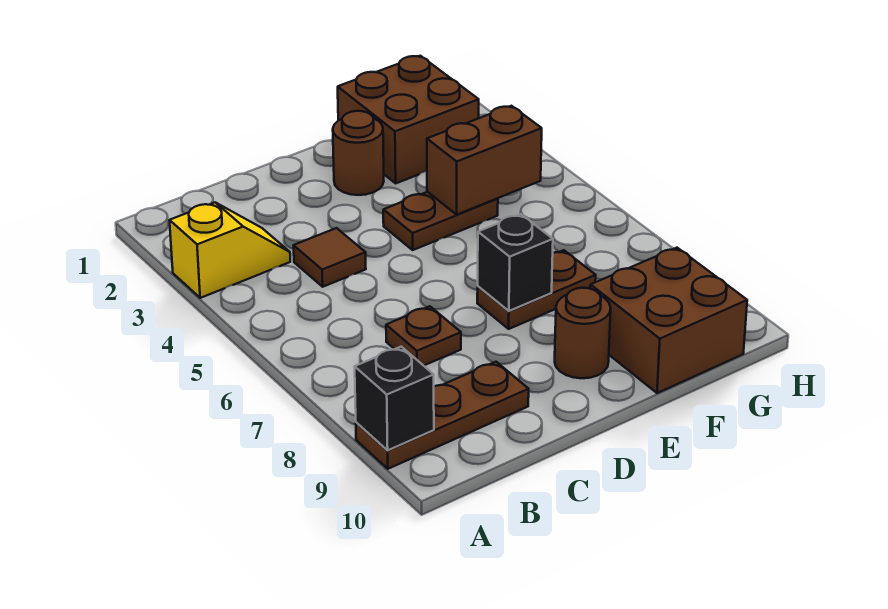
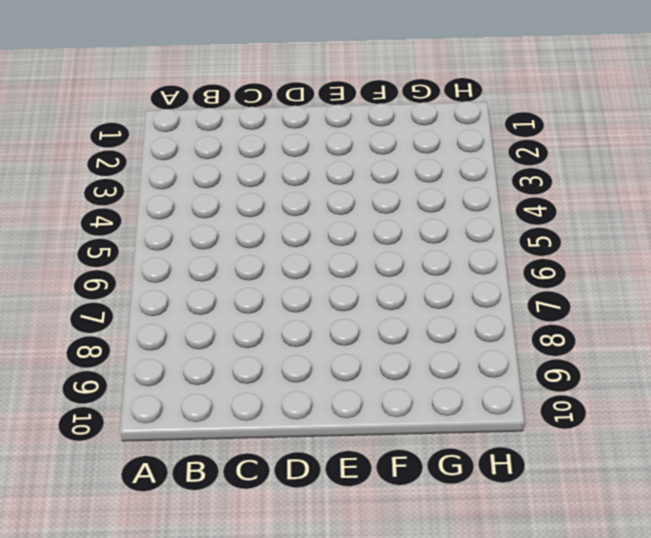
none -> yellow 1x2 slope [170,202,290,298]
none -> brown 1x3 plate [356,362,529,469]
none -> brown 1x1 tile [293,228,366,287]

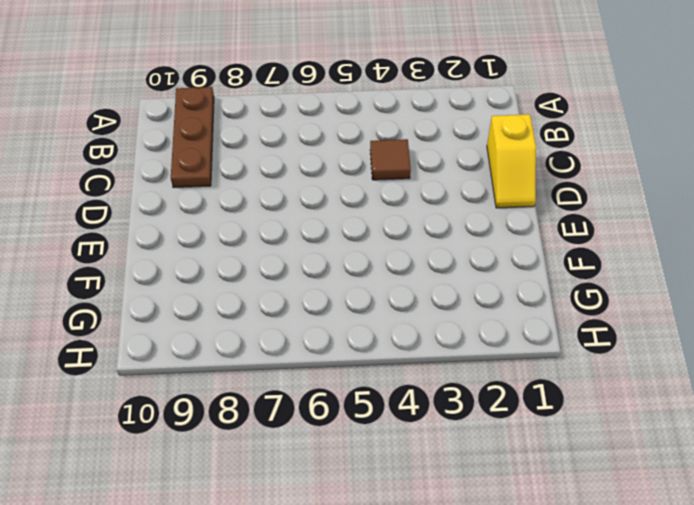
yellow 1x2 slope [487,114,536,208] -> yellow 1x2 slope moved to [170,202,290,298]
none -> brown 1x1 plate [386,306,461,366]
none -> brown 1x1 round brick [333,111,384,195]
none -> brown 1x2 plate [383,192,498,250]

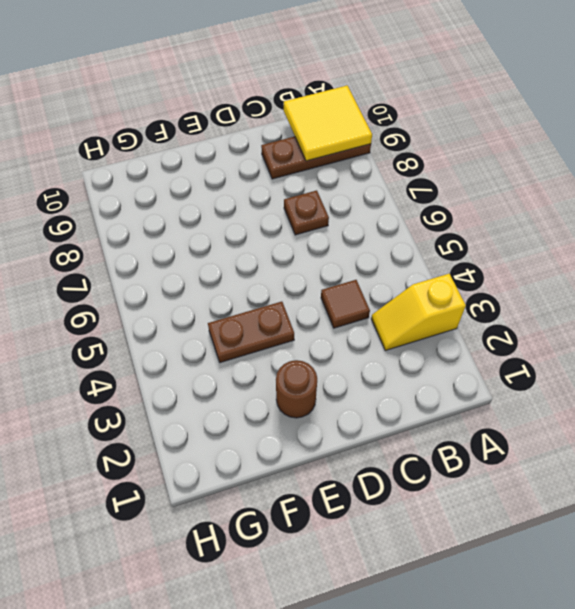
yellow 2x2 tile [284,86,372,161] -> black 1x1 brick [355,347,434,450]
none -> brown 1x2 plate [477,250,596,329]
none -> brown 1x1 round brick [555,288,611,378]
none -> brown 2x2 brick [338,56,479,183]

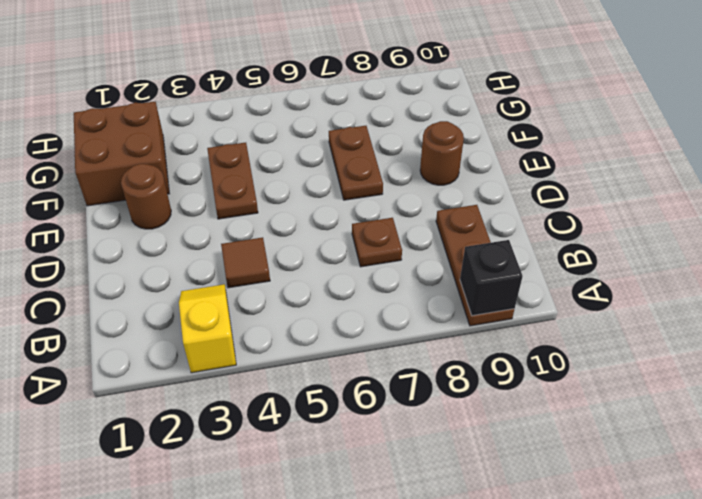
none -> brown 2x2 brick [590,248,747,393]
none -> black 1x1 brick [478,214,553,311]
none -> brown 1x2 brick [427,106,542,215]

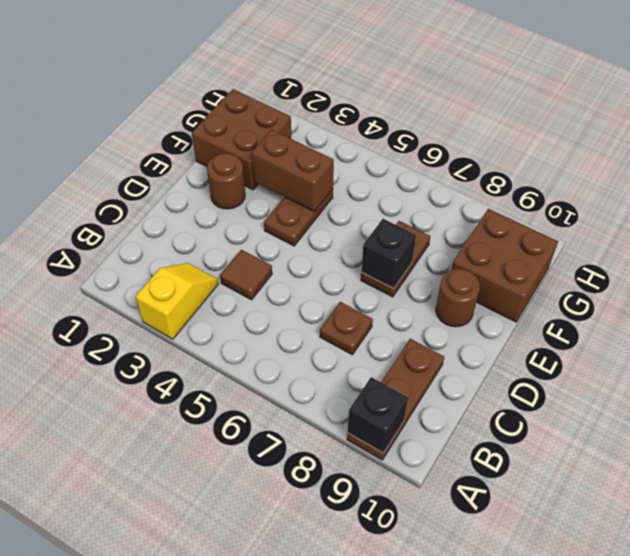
brown 1x2 brick [252,130,334,212] -> brown 1x2 brick turned to [427,106,542,215]

